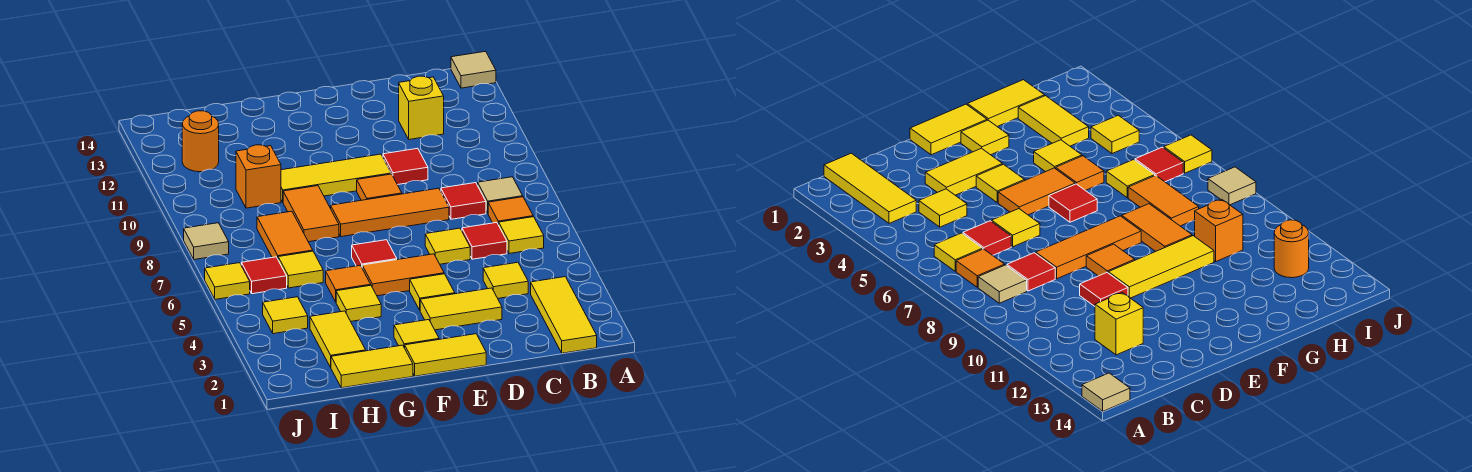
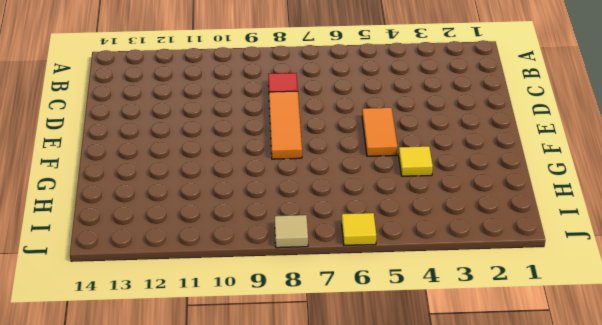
none -> tan 1x1 tile [451,51,496,88]
none -> yellow 1x3 tile [531,277,597,353]
none -> yellow 1x1 tile [499,217,544,254]
none -> orange 1x1 tile [488,197,533,225]

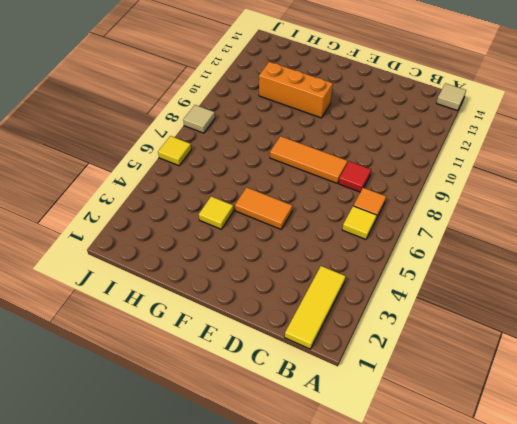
orange 1x3 brick [259,62,333,118] -> none
none -> tan 1x1 tile [478,177,523,213]
none -> yellow 1x1 tile [483,262,528,298]
none -> red 1x1 tile [462,223,507,259]
none -> yellow 1x1 brick [399,76,444,140]

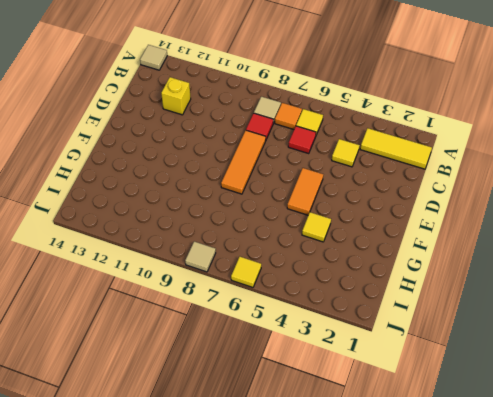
none -> yellow 1x2 tile [420,288,502,330]
none -> yellow 1x1 tile [425,228,470,264]
none -> red 1x1 tile [383,148,428,185]
none -> yellow 1x2 tile [405,334,486,376]

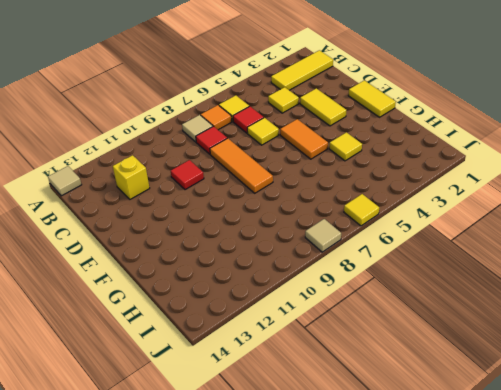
none -> yellow 1x1 tile [410,274,455,310]
none -> orange 1x1 tile [357,174,402,200]
none -> yellow 1x3 tile [281,154,391,202]
none -> yellow 1x1 tile [394,320,439,348]

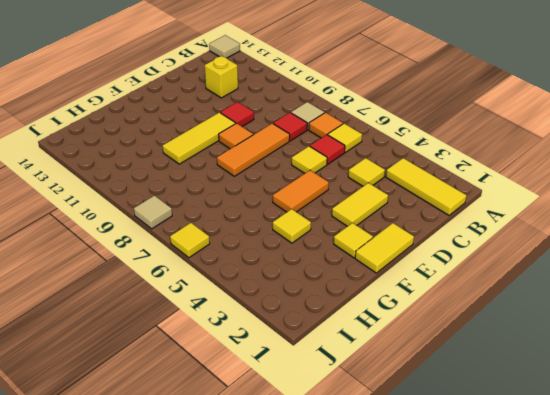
none -> yellow 1x1 tile [410,274,455,310]
none -> red 1x1 tile [352,240,397,267]
none -> yellow 1x2 tile [331,345,413,388]
none -> orange 1x1 tile [326,266,371,302]

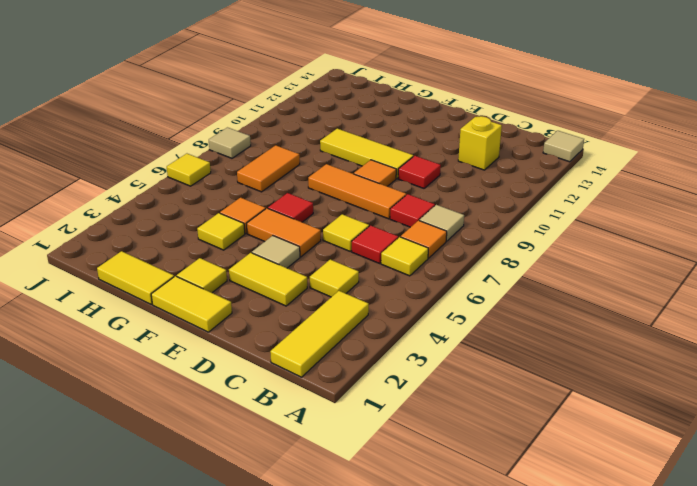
tan 1x1 tile [252,236,300,268] -> yellow 1x1 tile [410,274,455,310]
none -> orange 1x2 tile [283,186,339,242]
none -> yellow 1x2 tile [310,311,366,367]
none -> yellow 1x1 tile [278,251,323,288]
none -> orange 1x1 brick [236,145,281,208]

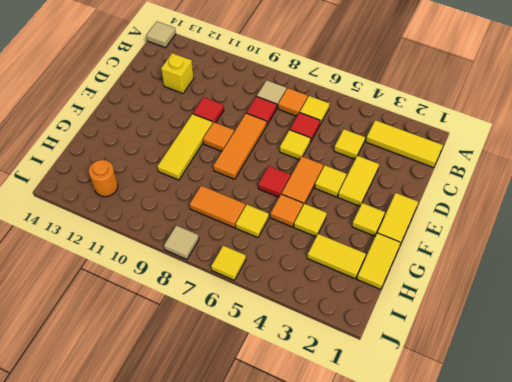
none -> orange 1x2 tile [283,186,339,242]
none -> orange 1x1 brick [236,145,281,208]
none -> yellow 1x1 tile [263,297,308,334]
none -> red 1x1 tile [241,257,287,294]

